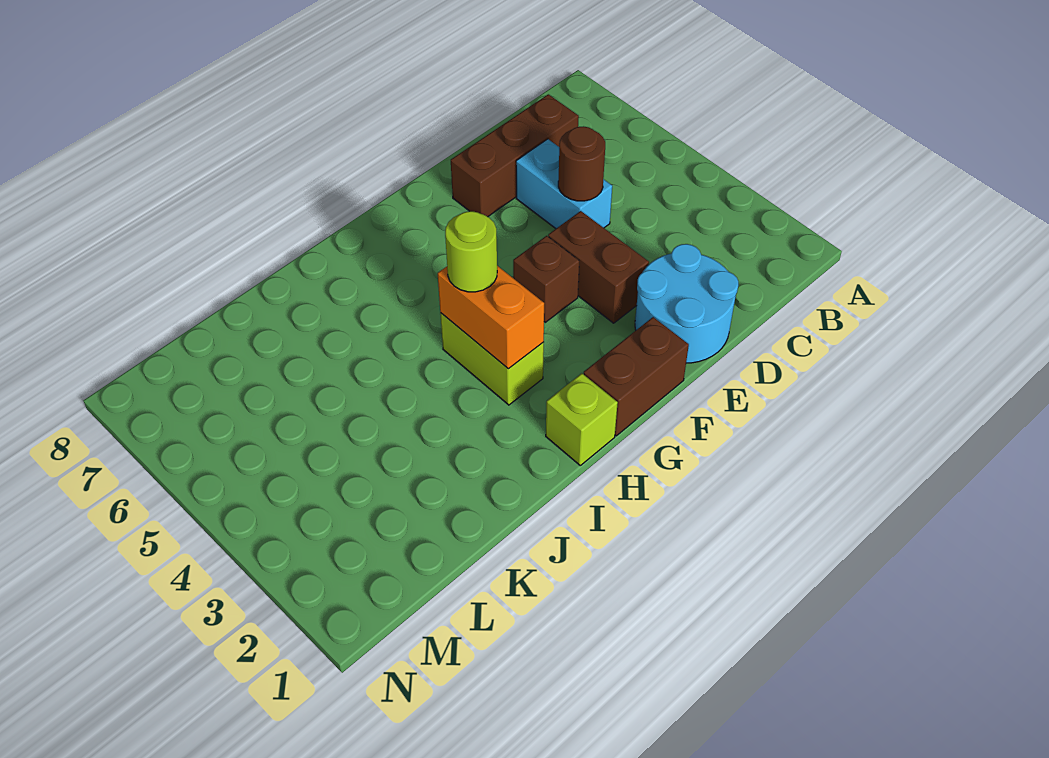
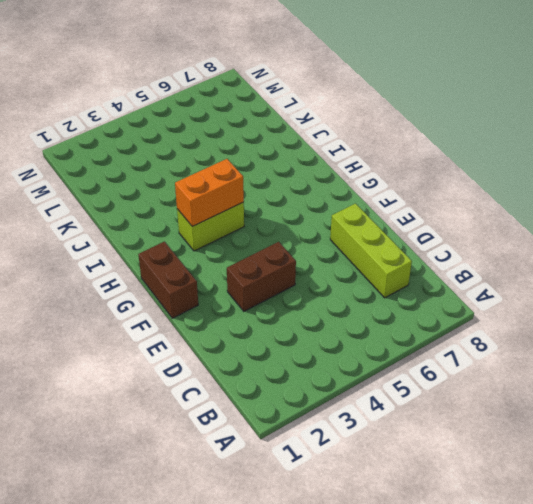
lime 1x3 brick [330,204,412,298] -> brown 1x3 brick [451,94,579,217]
none -> cyan 2x2 round brick [635,244,738,363]
none -> cyan 1x2 brick [516,139,612,228]

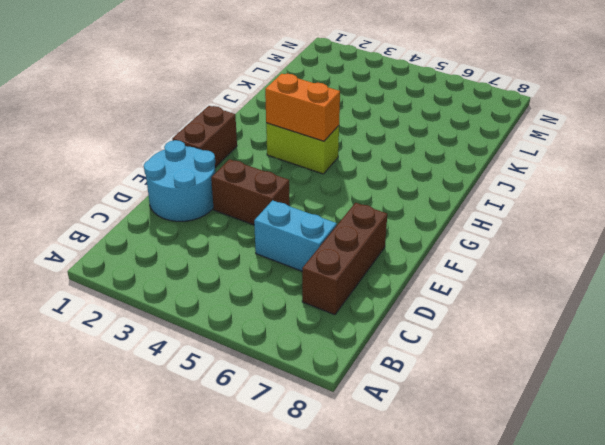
none -> brown 1x1 brick [513,236,579,322]
none -> lime 1x1 brick [546,373,618,465]

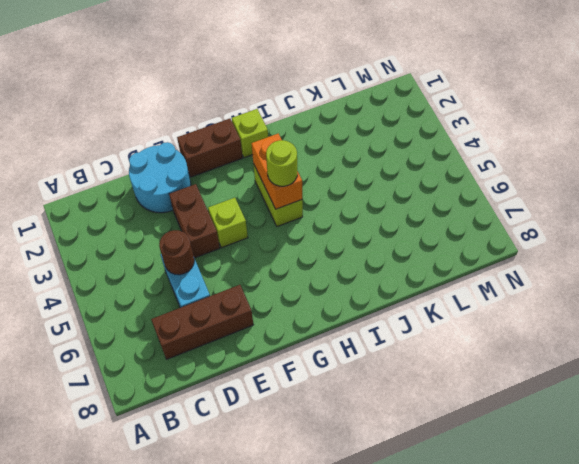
lime 1x1 brick [208,198,248,248] -> brown 1x1 brick [513,236,579,322]

